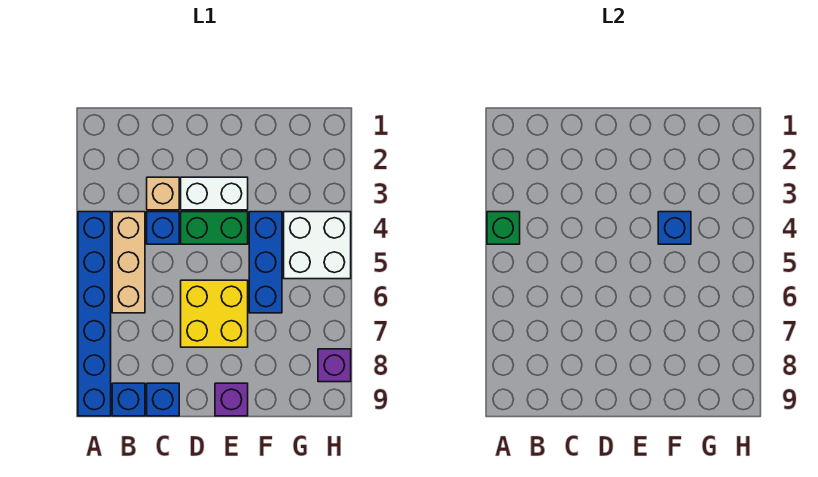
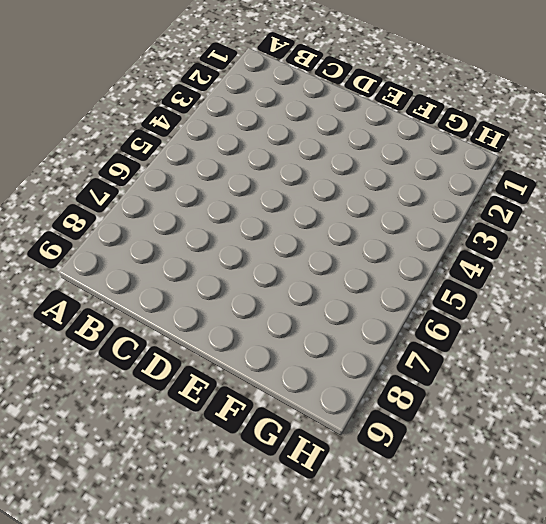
none -> blue 1x6 brick [78,212,111,416]
none -> tan 1x3 brick [112,212,145,313]
none -> blue 1x1 brick [112,383,145,416]

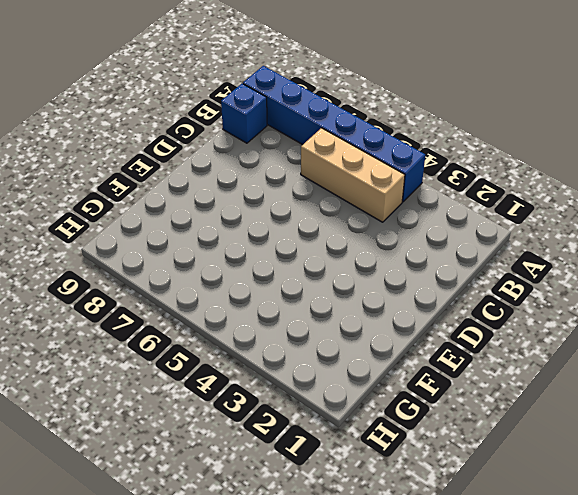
none -> tan 1x1 brick [147,177,179,210]
none -> blue 1x1 brick [147,212,179,244]
none -> blue 1x1 brick [147,383,179,416]

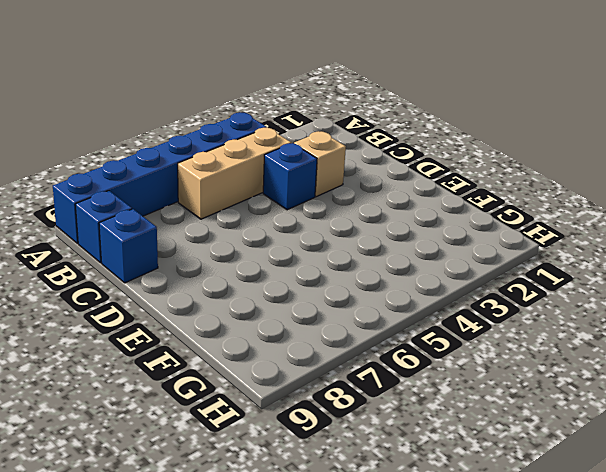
none -> white 1x2 brick [181,177,248,210]
none -> green 1x2 brick [181,212,248,244]
none -> yellow 2x2 brick [181,280,248,347]

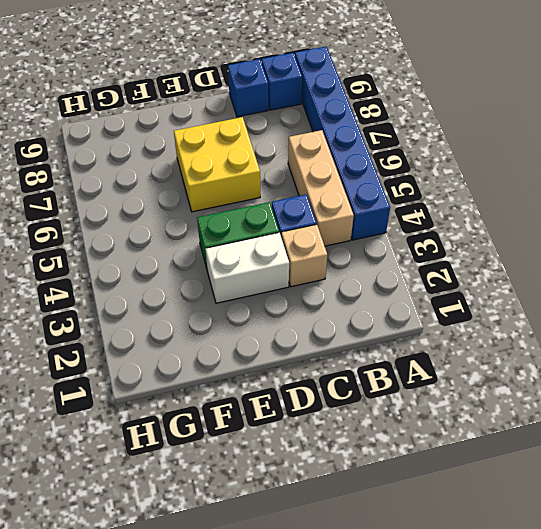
none -> purple 1x1 brick [215,383,248,416]
none -> blue 1x3 brick [249,212,282,313]
none -> white 2x2 brick [284,212,351,279]

